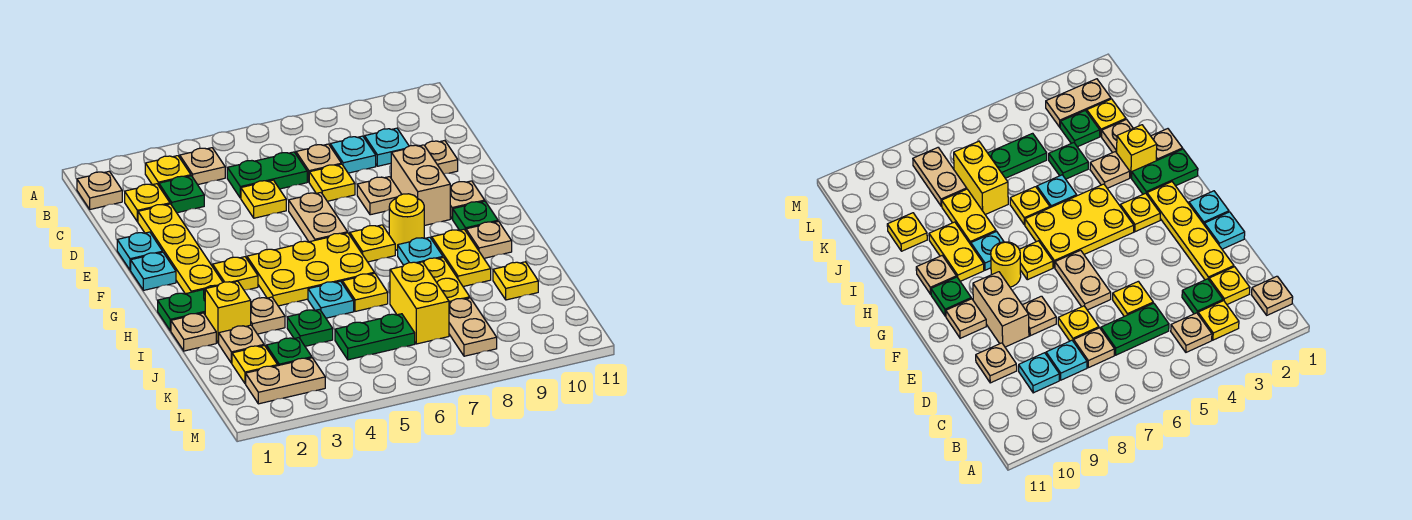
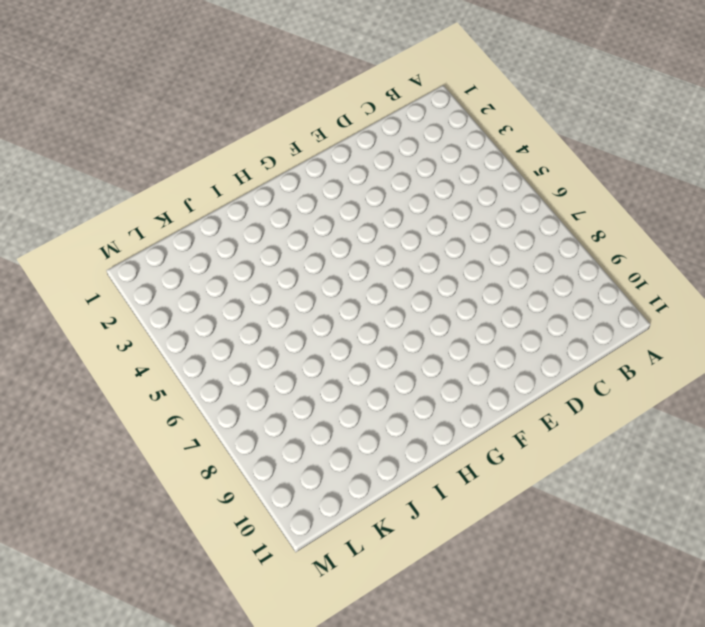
none -> tan 1x1 plate [77,171,122,209]
none -> yellow 1x1 plate [145,156,191,185]
none -> tan 1x1 plate [180,148,225,185]
none -> yellow 1x1 plate [125,184,170,222]

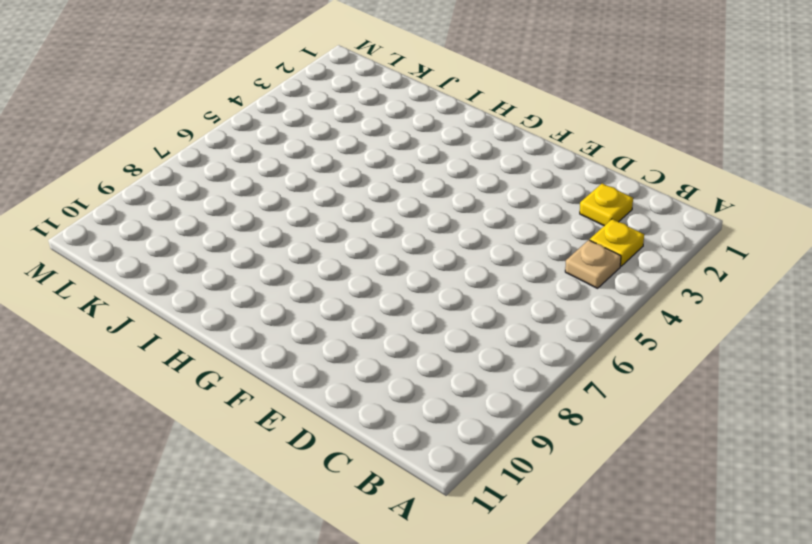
none -> tan 1x1 plate [77,171,122,209]
none -> green 1x1 plate [159,176,204,213]
none -> green 1x2 plate [227,152,307,198]
none -> tan 1x1 plate [296,144,341,182]

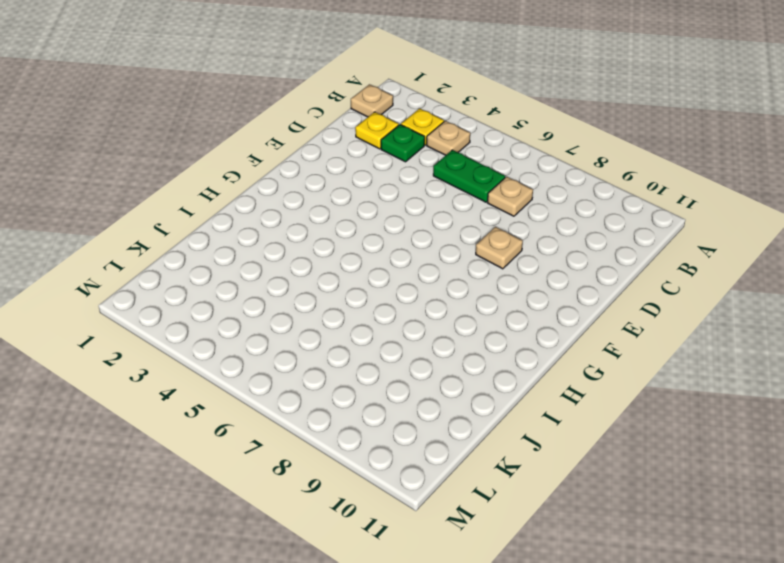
none -> cyan 1x1 plate [330,136,376,173]
none -> cyan 1x1 plate [365,128,409,166]
none -> yellow 1x4 plate [138,204,223,294]
none -> yellow 1x1 plate [241,180,286,218]

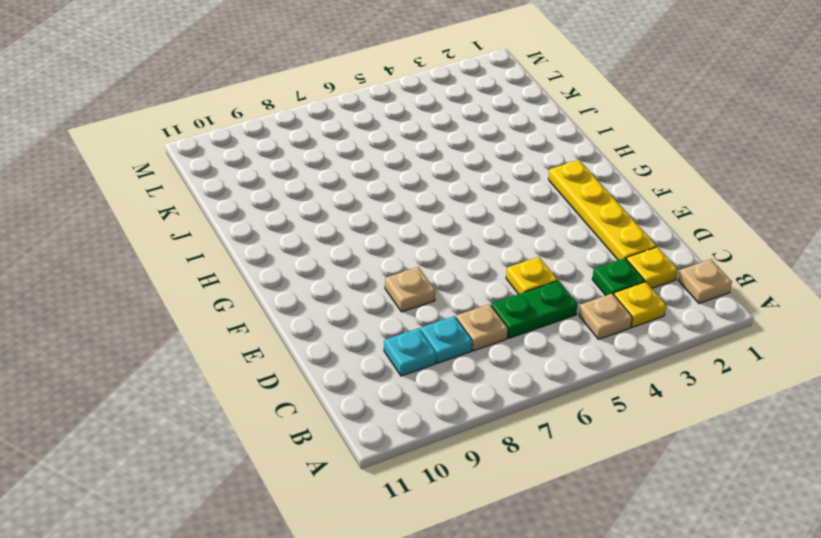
none -> yellow 1x1 plate [309,164,355,201]
none -> tan 1x1 plate [425,141,458,174]
none -> cyan 1x1 plate [117,232,163,270]
none -> tan 1x2 plate [289,193,347,242]

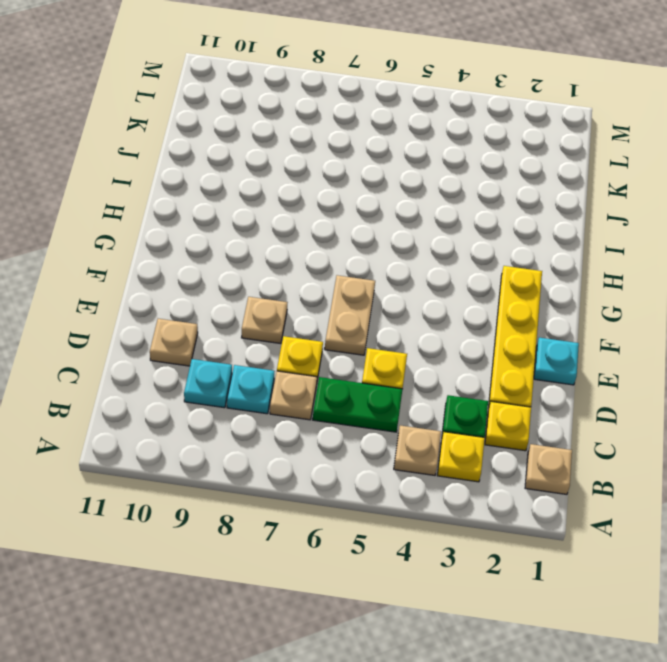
none -> tan 1x2 brick [391,145,450,226]
none -> cyan 1x1 plate [131,252,176,290]
none -> tan 1x1 plate [450,181,485,219]
none -> yellow 1x1 plate [213,257,258,290]

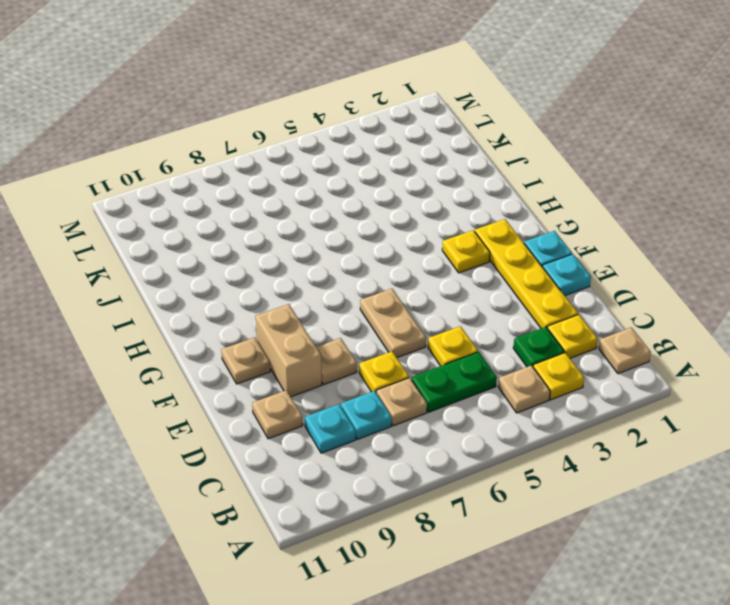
none -> yellow 2x3 plate [247,233,374,306]
none -> yellow 1x1 plate [350,225,395,262]
none -> yellow 1x1 round brick [389,194,424,251]
none -> green 1x1 plate [453,201,498,231]

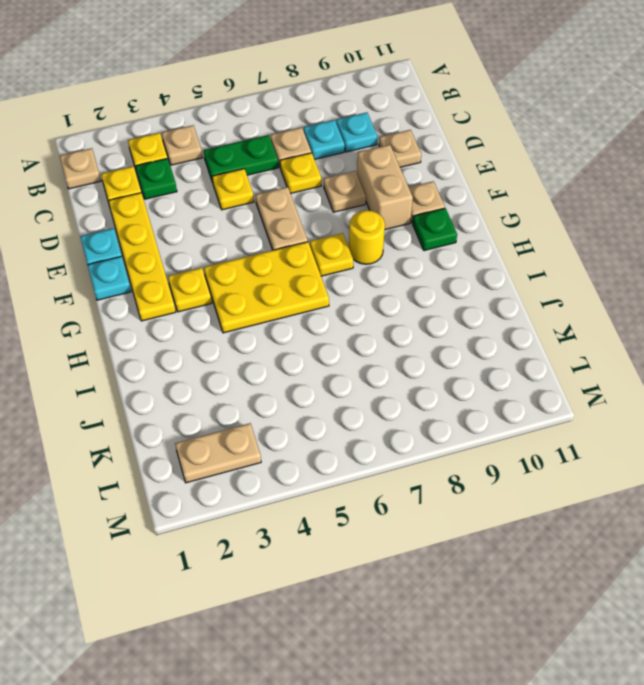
none -> green 1x2 plate [158,285,217,331]
none -> cyan 1x1 plate [398,237,443,265]
none -> yellow 1x2 plate [432,229,491,287]
none -> tan 1x1 plate [466,221,512,258]

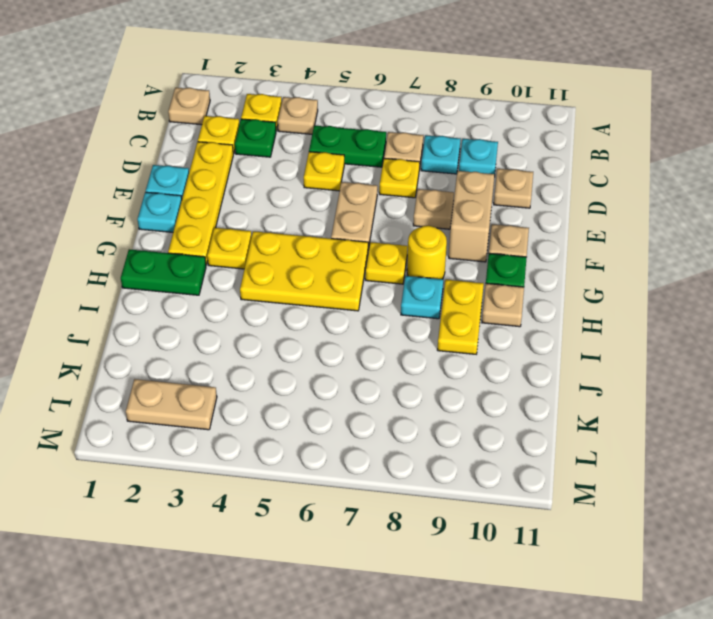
none -> tan 1x1 plate [171,313,216,351]
none -> yellow 1x1 brick [205,281,251,343]
none -> tan 1x1 plate [251,297,285,334]
none -> cyan 1x1 plate [308,281,354,318]

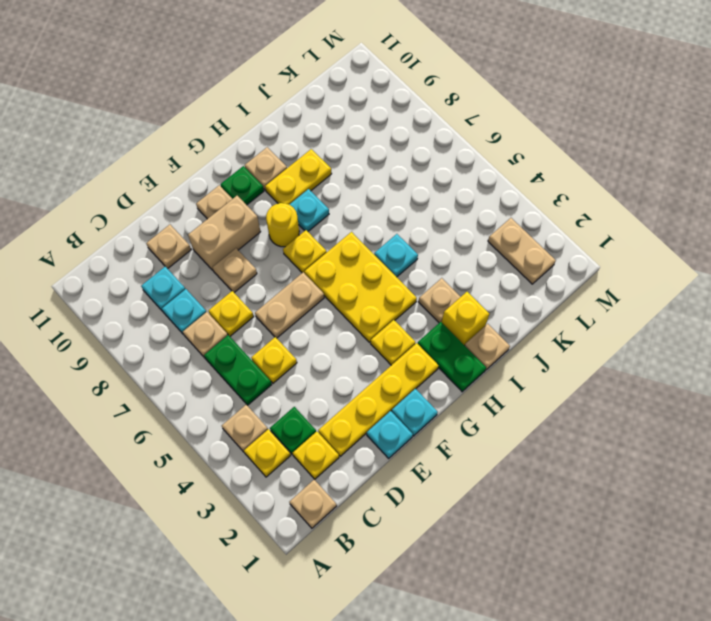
none -> yellow 1x1 plate [342,273,388,311]
none -> yellow 1x2 plate [423,257,470,303]
none -> tan 1x1 plate [219,325,264,363]
none -> green 1x1 plate [287,309,333,346]

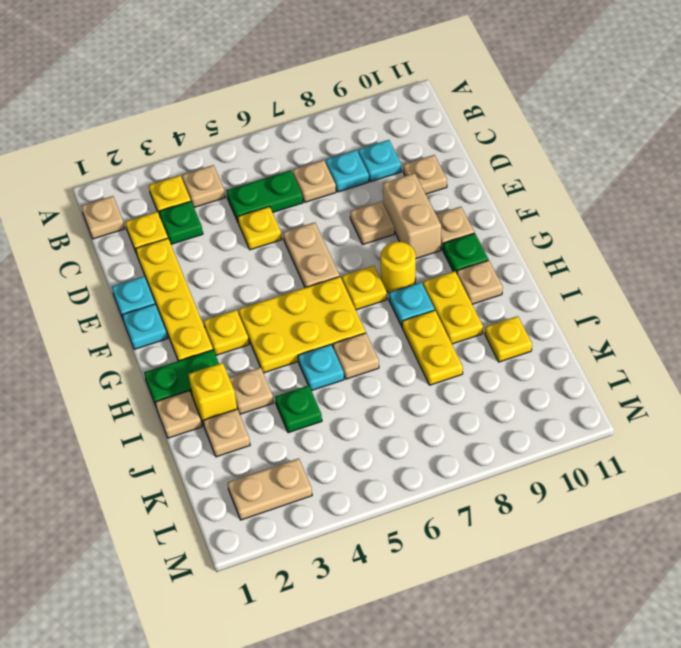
tan 1x1 plate [333,333,379,379] -> yellow 1x1 plate [342,273,388,311]
none -> yellow 1x1 plate [309,164,355,201]
none -> yellow 1x2 brick [390,262,449,344]
none -> yellow 1x1 plate [232,346,278,384]
none -> green 1x1 plate [266,338,312,366]

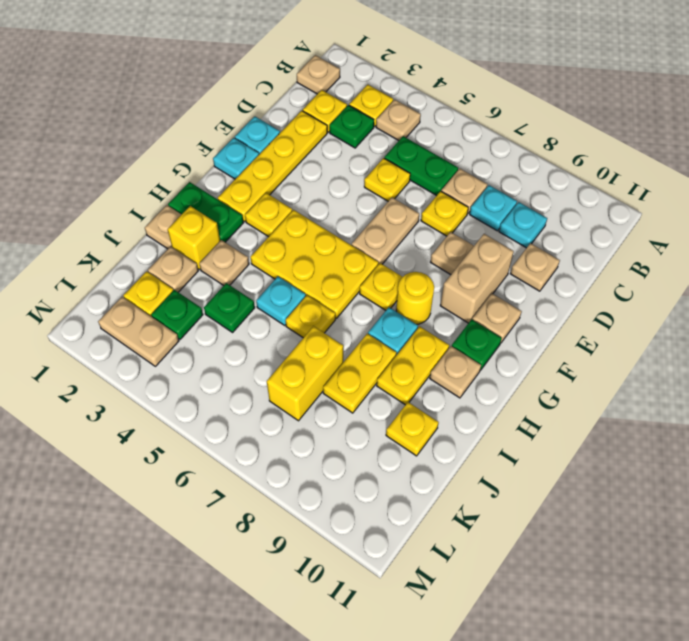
none -> green 1x2 plate [335,314,415,360]
none -> tan 1x2 plate [449,298,497,356]

